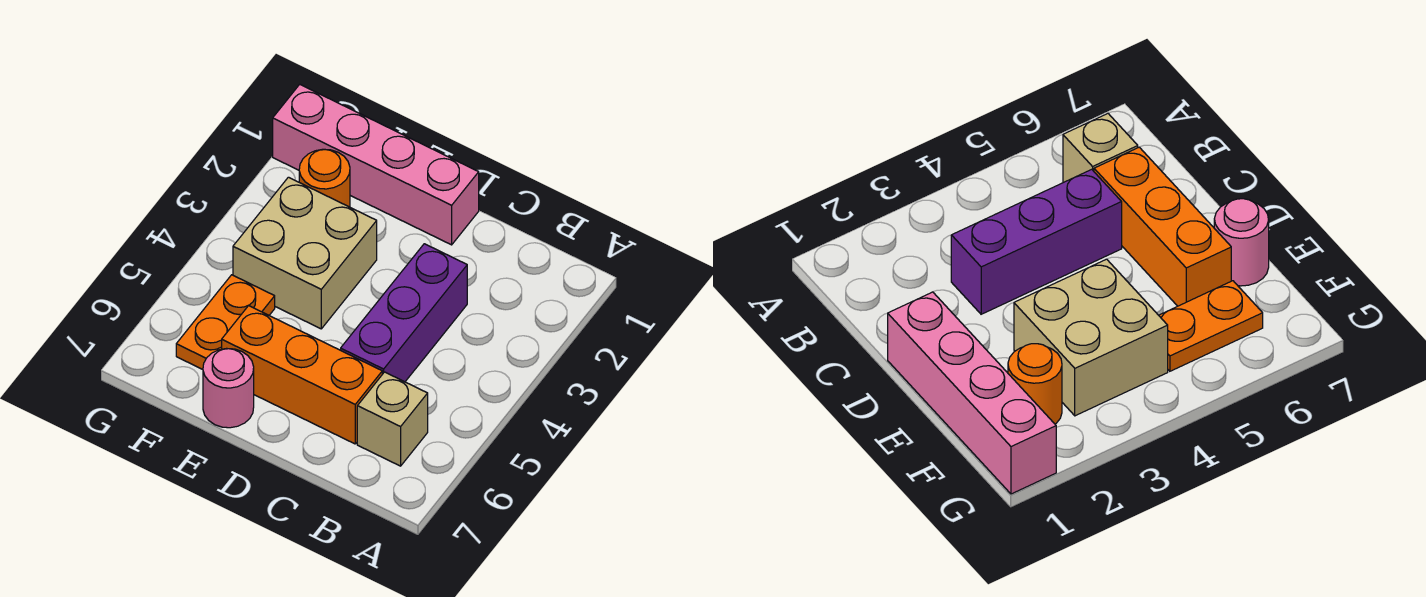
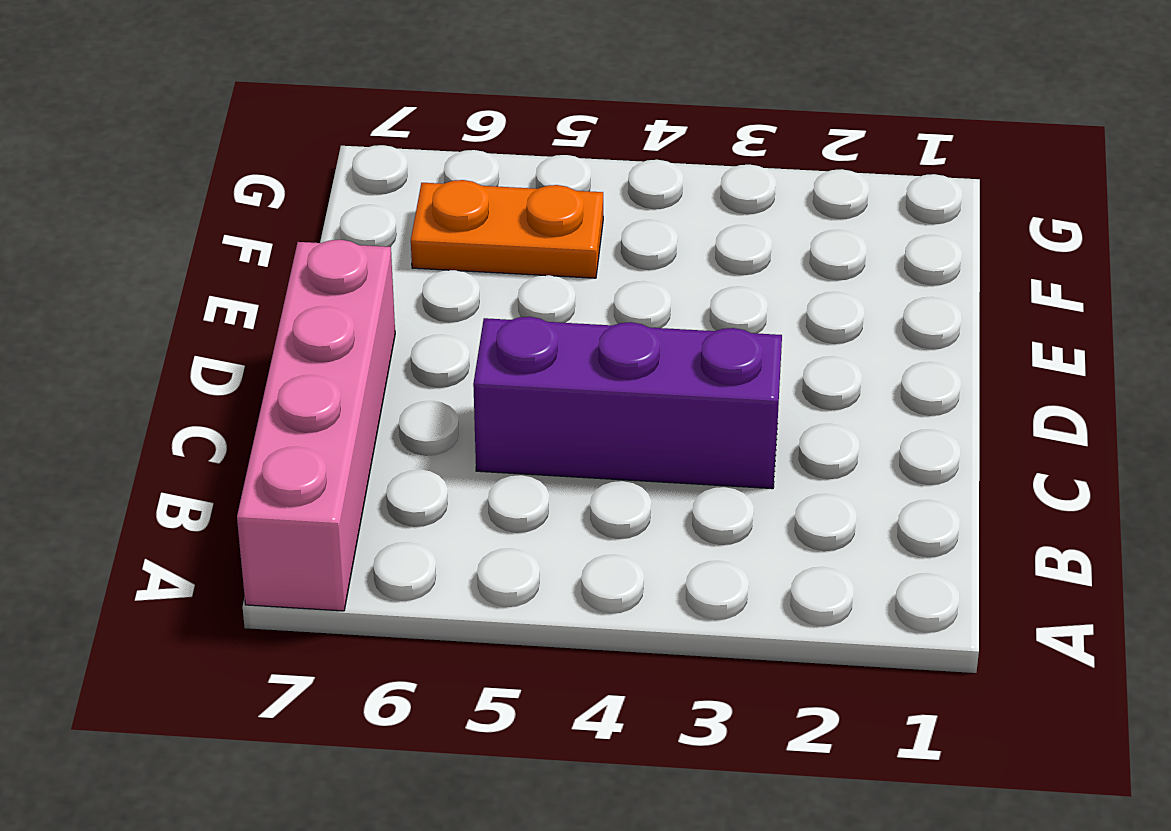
pink 1x4 brick [237,240,395,611] -> pink 1x4 brick moved to [273,84,479,245]
none -> tan 1x1 brick [357,372,428,466]
none -> orange 1x3 brick [222,306,382,444]

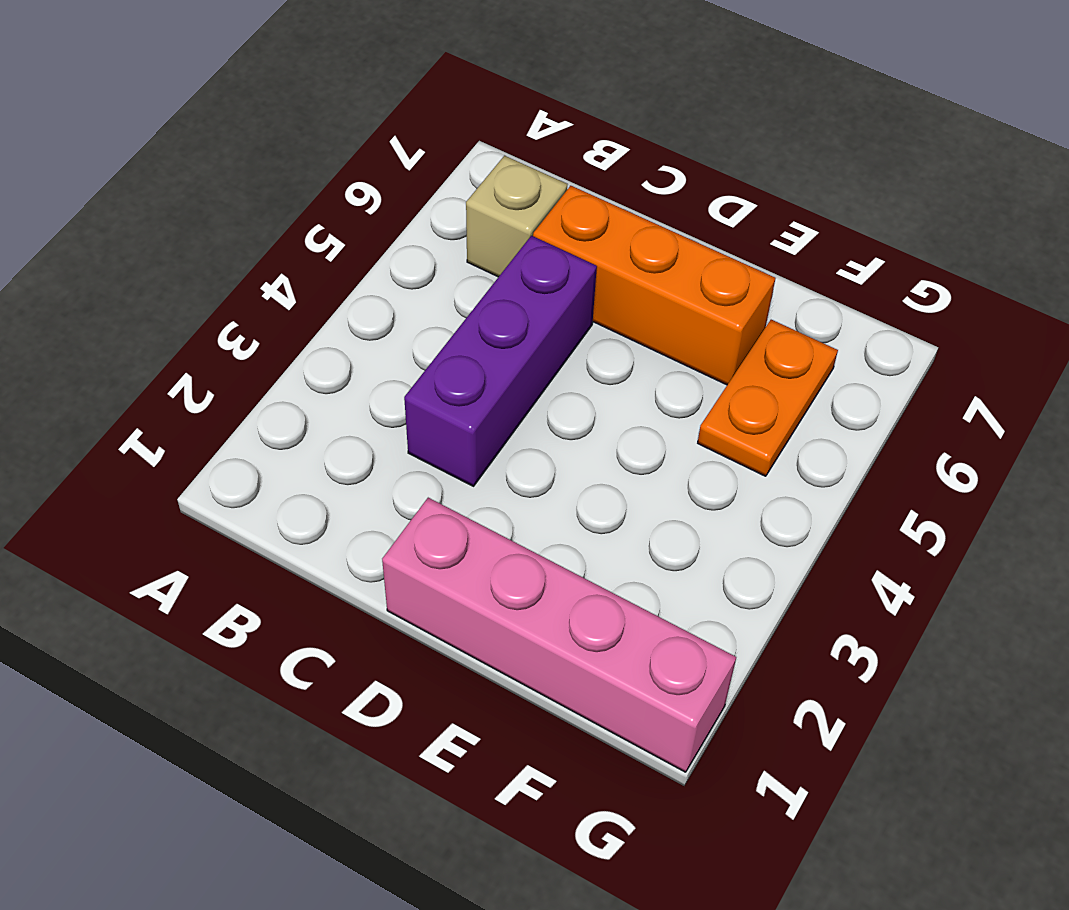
none -> tan 2x2 brick [233,177,377,329]
none -> pink 1x1 round brick [203,348,254,428]

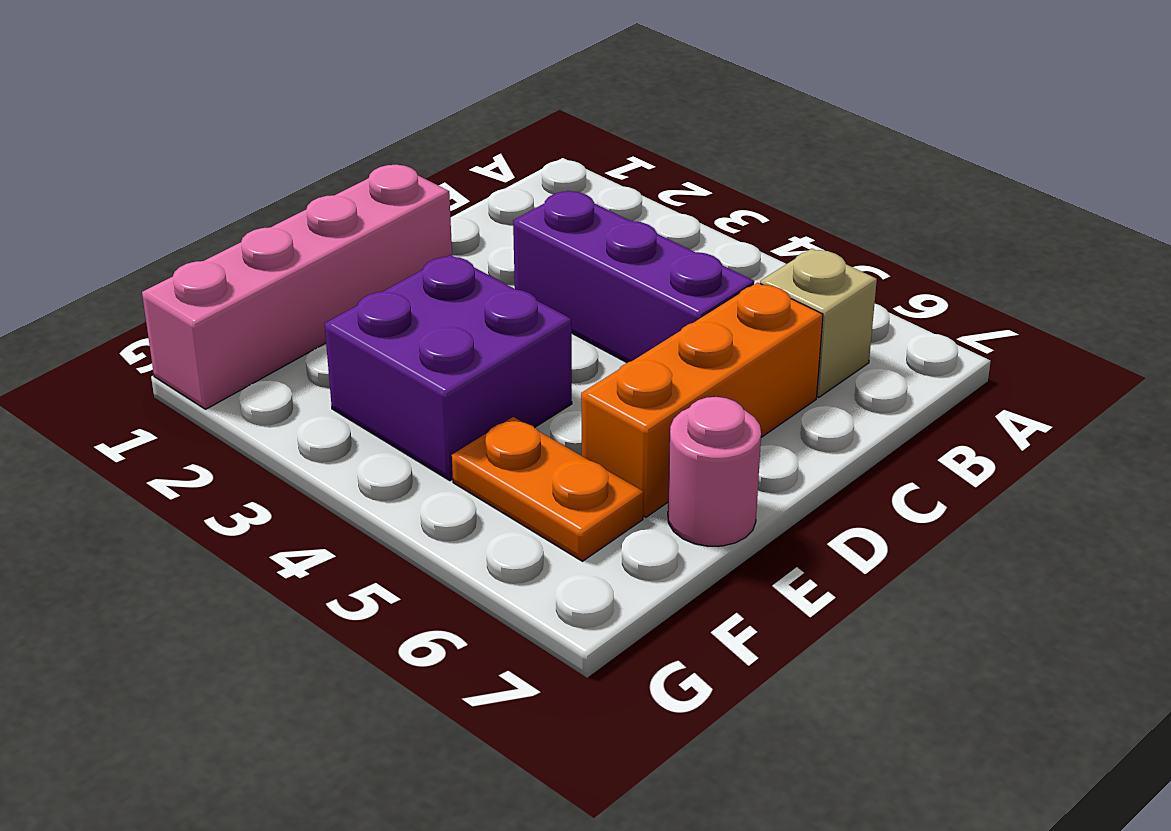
purple 2x2 brick [325,255,572,481] -> tan 2x2 brick [233,177,377,329]
none -> orange 1x1 round brick [299,149,350,207]

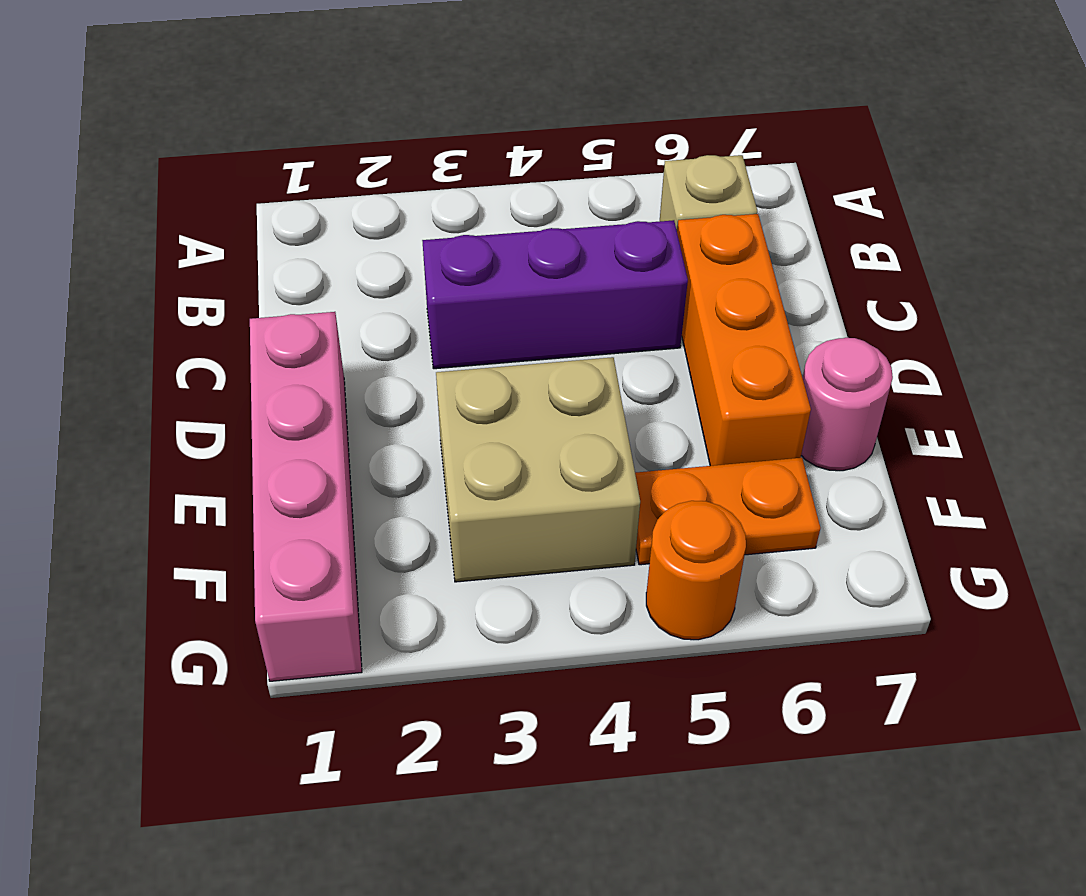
orange 1x1 round brick [646,501,746,640] -> orange 1x1 round brick moved to [299,149,350,207]

